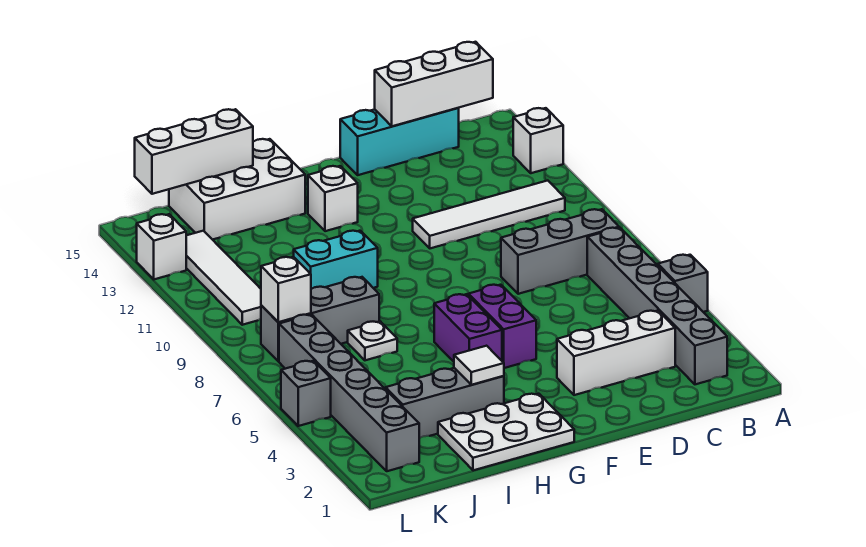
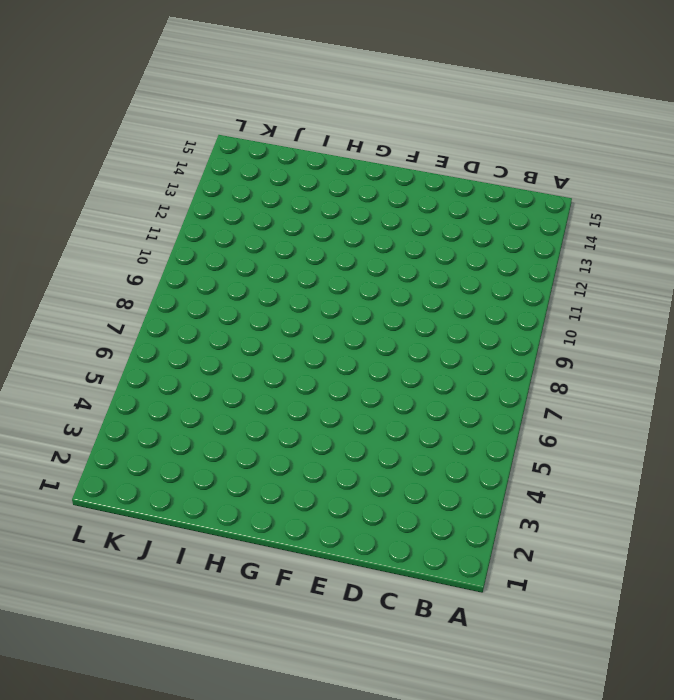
none -> grey 1x1 brick [657,255,708,312]
none -> white 1x1 brick [513,108,563,173]
none -> grey 1x6 brick [587,228,727,384]

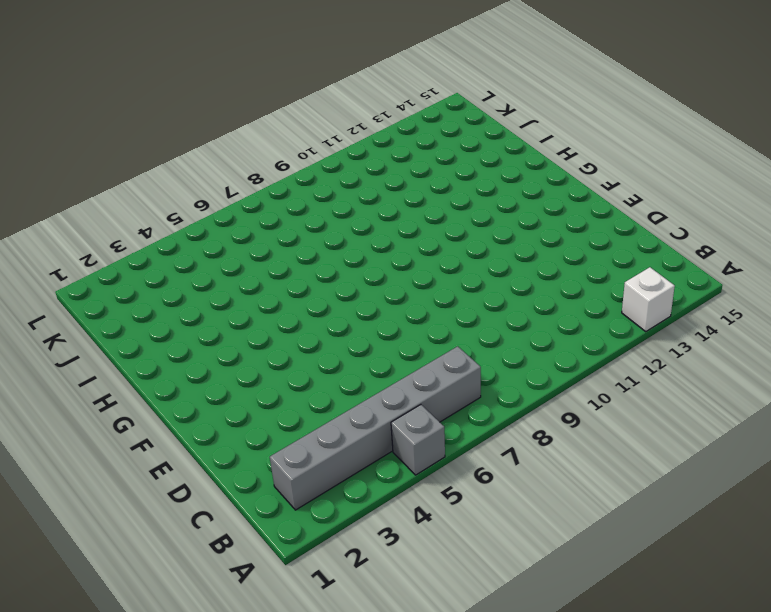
none -> grey 1x3 brick [501,209,619,294]
none -> white 1x4 tile [413,181,565,248]
none -> white 1x3 brick [557,311,675,395]

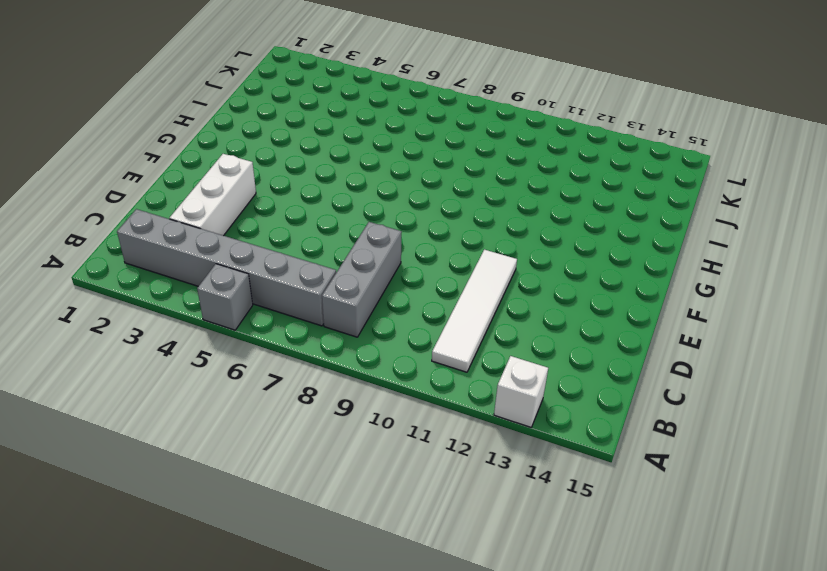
none -> cyan 1x3 brick [340,108,459,175]
none -> purple 1x2 brick [468,285,536,368]
none -> white 2x3 plate [438,394,574,470]

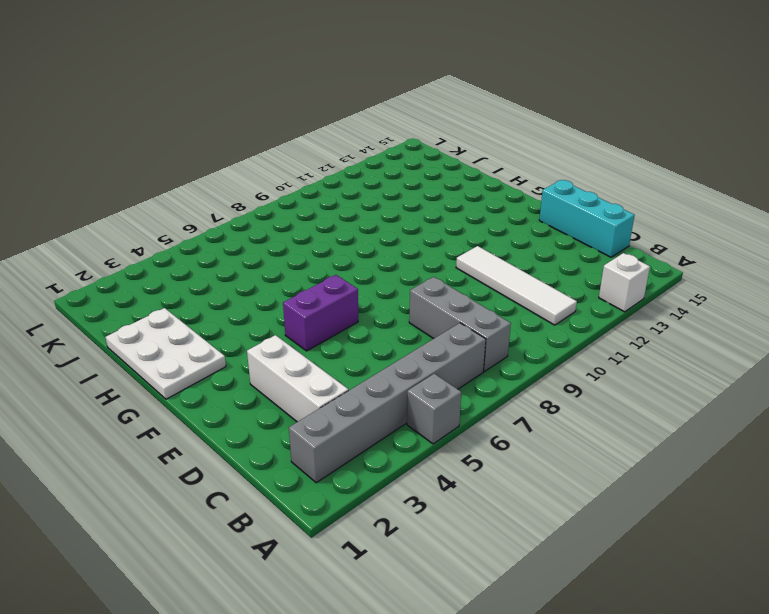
none -> purple 1x2 brick [434,294,502,362]
none -> white 1x1 brick [308,166,358,231]
none -> grey 1x3 brick [386,368,504,438]

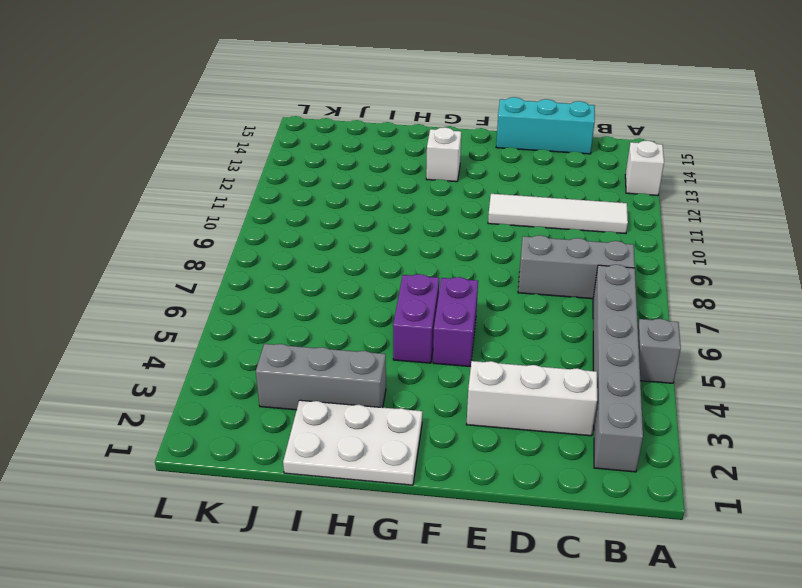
none -> cyan 1x2 brick [294,231,378,289]
none -> white 2x3 brick [169,139,305,240]
none -> white 1x1 plate [348,321,397,360]

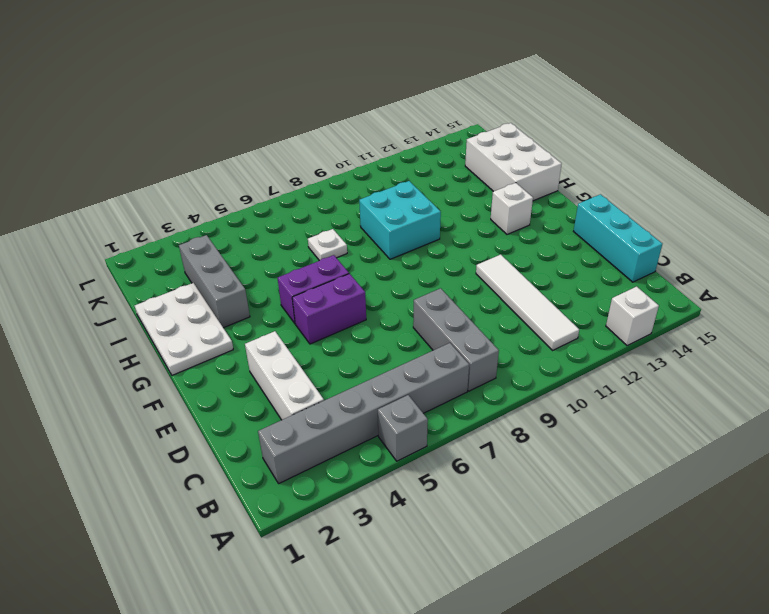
cyan 2x2 brick [359,181,441,259] -> cyan 1x2 brick [294,231,378,289]
none -> grey 1x3 brick [261,277,379,361]
none -> grey 1x6 brick [279,314,419,471]
none -> white 1x4 tile [186,231,261,325]

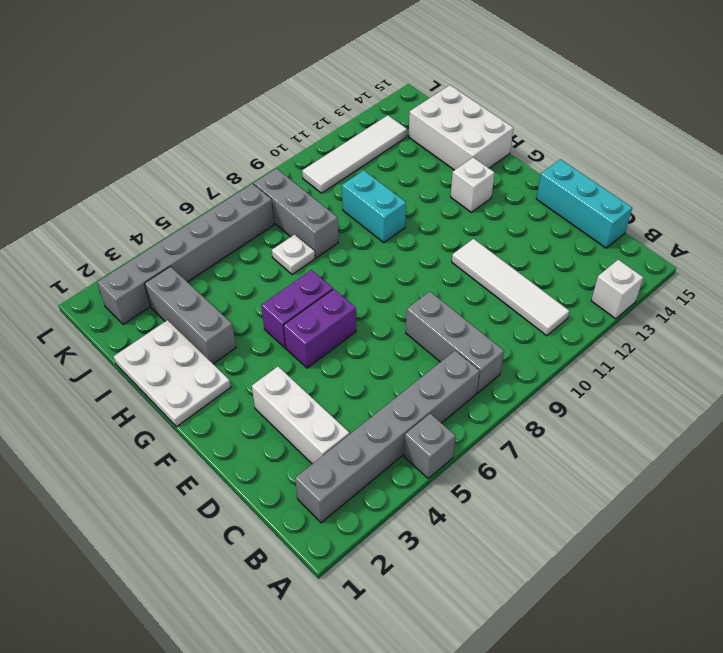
none -> grey 1x1 brick [281,361,331,426]
none -> white 1x1 brick [137,214,186,279]
none -> white 1x3 brick [375,42,493,126]

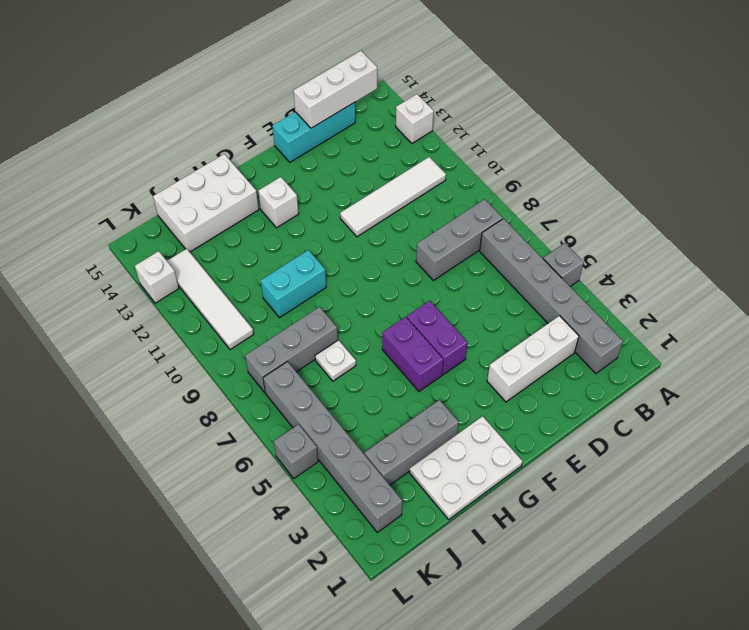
none -> white 1x1 tile [454,346,504,385]
none -> white 1x3 brick [135,109,253,194]
none -> white 1x1 brick [261,257,311,322]

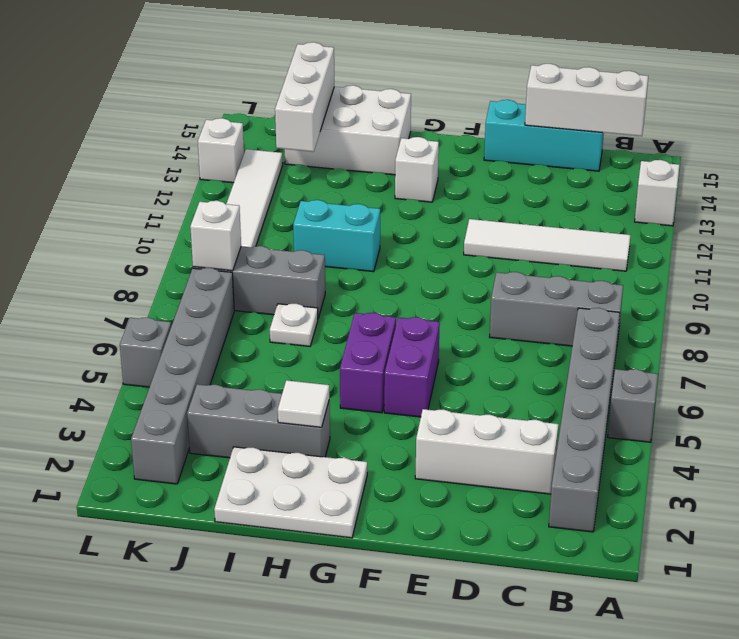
white 1x3 brick [275,42,334,152] -> white 1x3 brick turned to [135,109,253,194]

